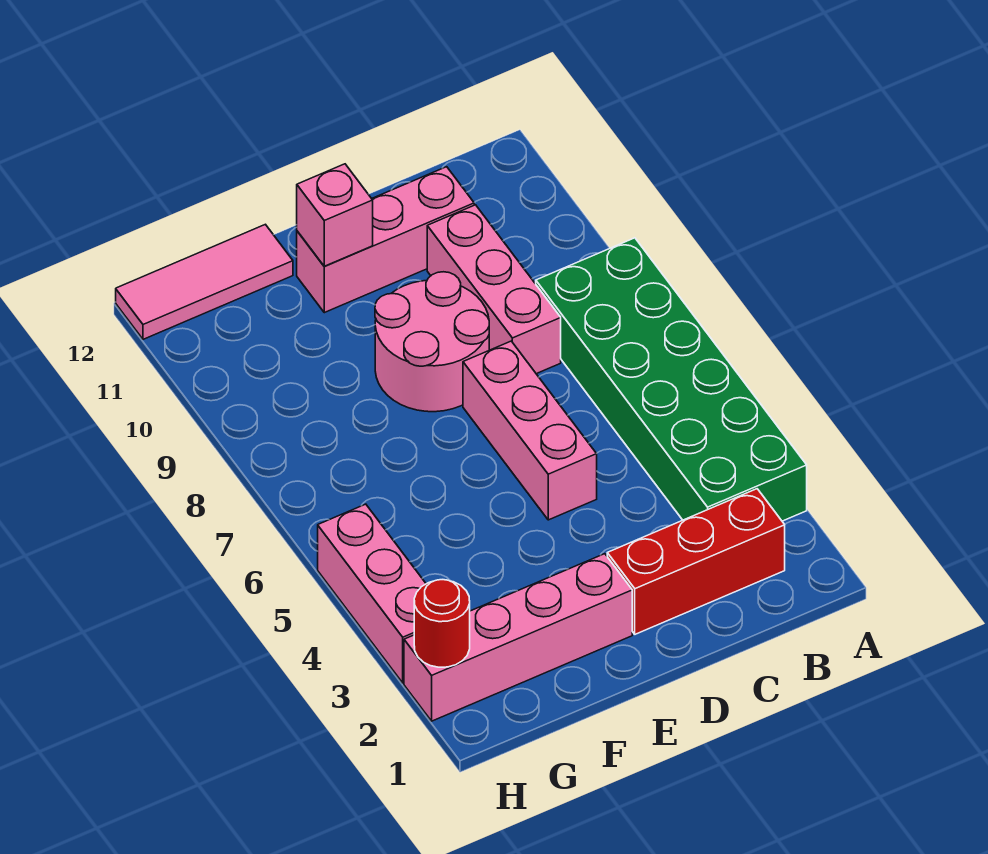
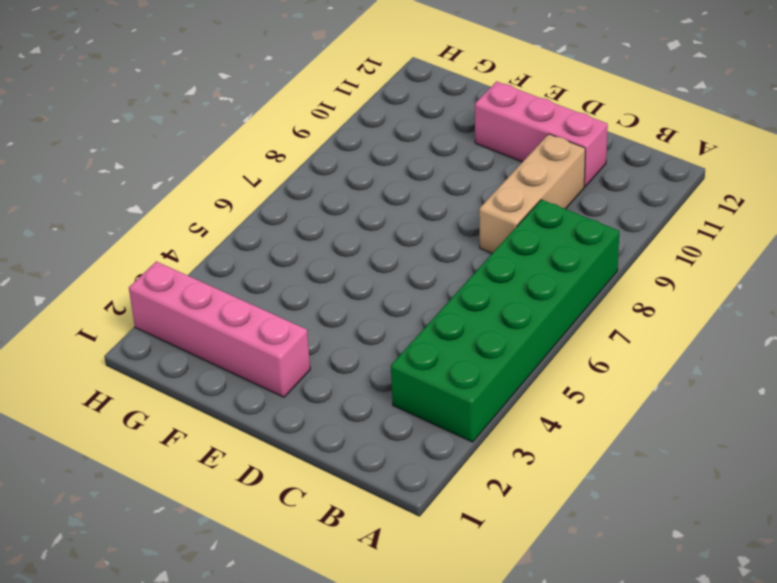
tan 1x3 brick [479,134,585,253] -> pink 1x3 brick [427,205,561,374]
none -> red 1x3 brick [607,489,785,634]
none -> pink 1x3 brick [463,341,597,520]

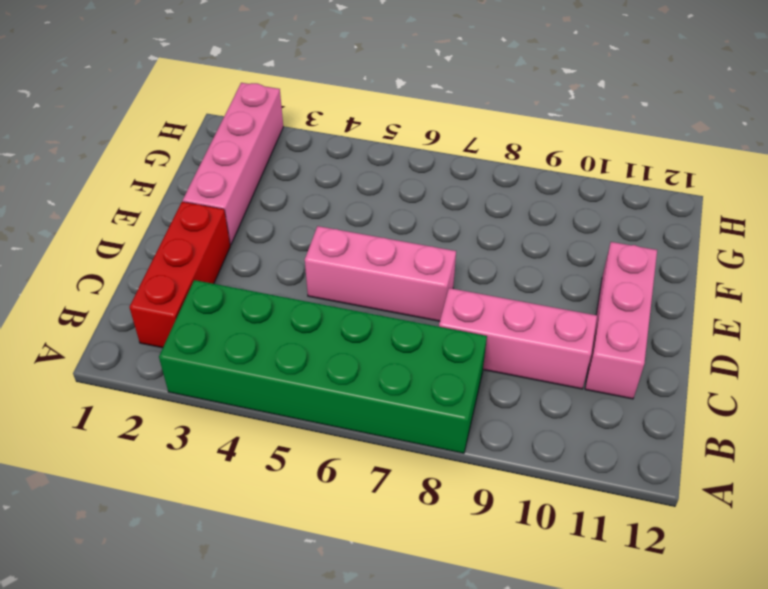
none -> pink 2x2 round brick [375,272,489,412]
none -> pink 1x3 tile [116,224,293,339]

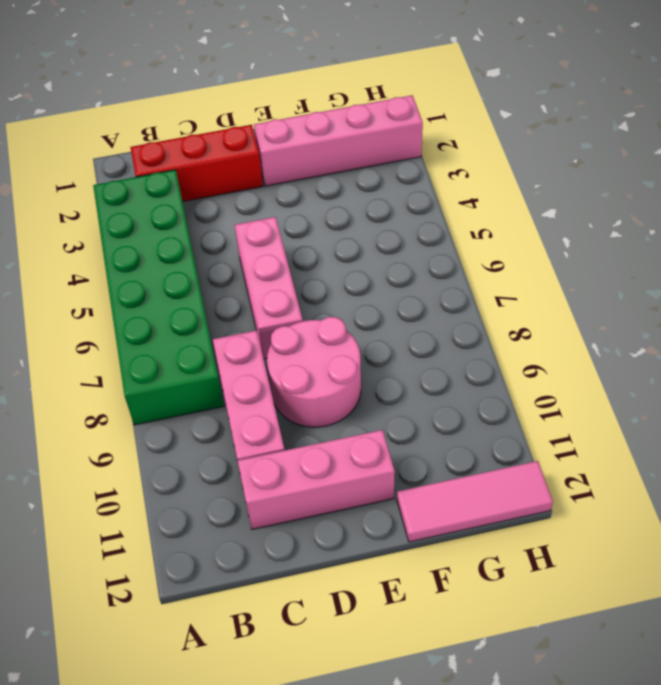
none -> pink 1x3 brick [318,504,426,683]
none -> pink 1x1 brick [297,164,373,266]

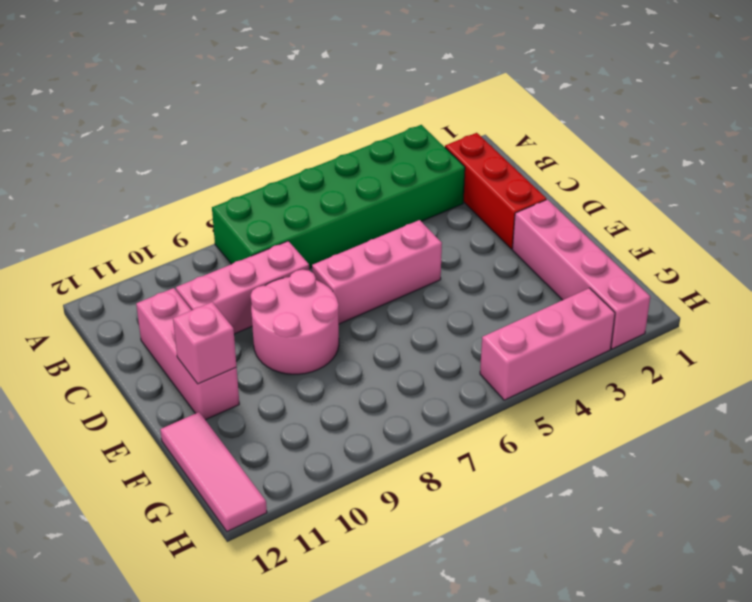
none -> red 1x1 round brick [414,580,470,667]

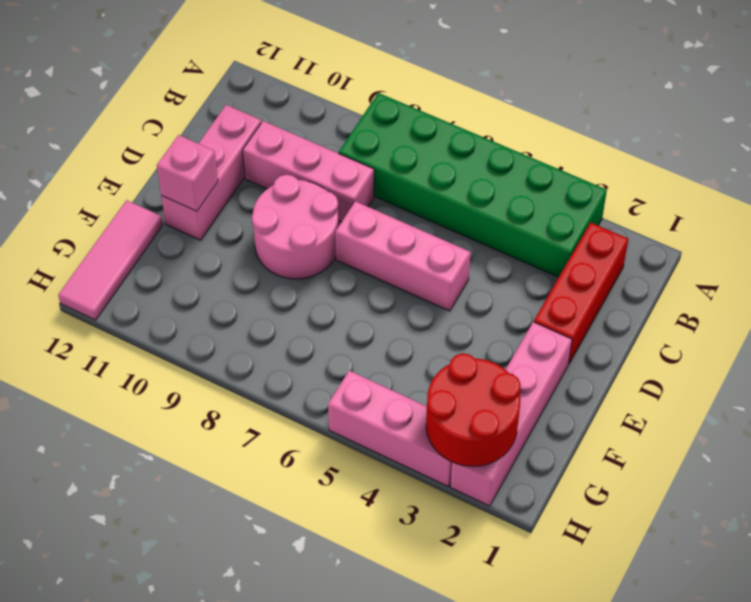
red 2x2 round brick [426,353,521,466] -> red 1x1 round brick [414,580,470,667]

